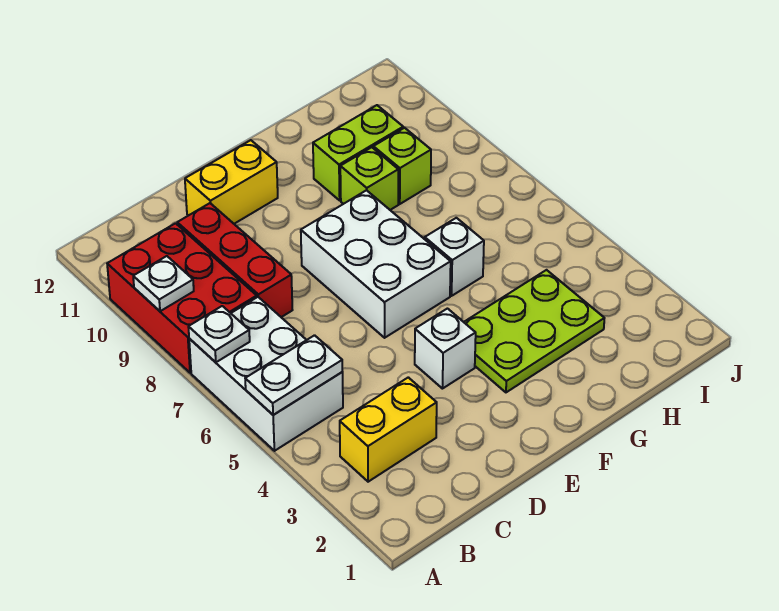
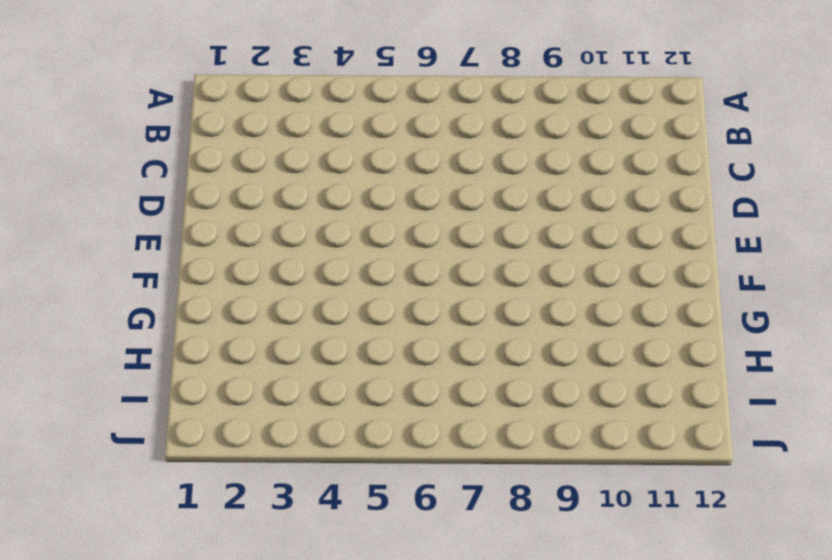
none -> white 2x3 brick [189,297,343,451]
none -> red 2x3 brick [107,223,257,373]
none -> yellow 1x2 brick [340,377,437,482]

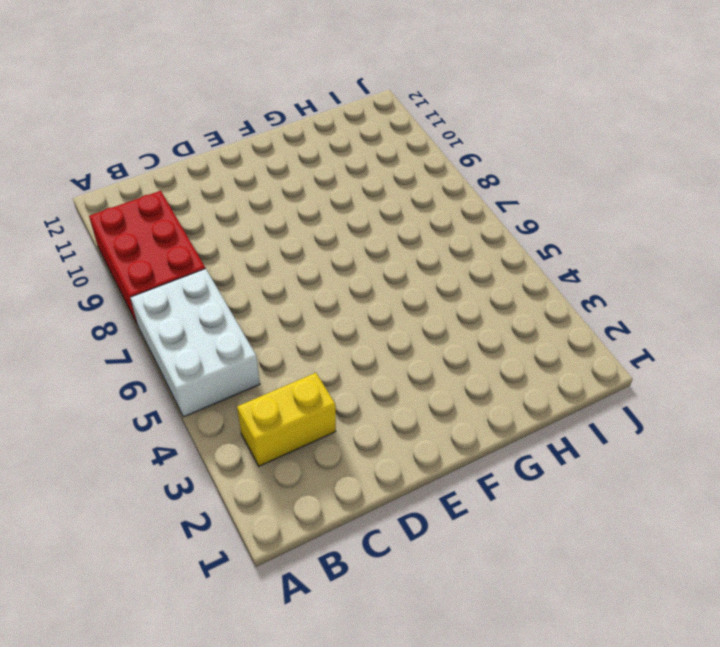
none -> red 1x3 brick [177,203,292,317]
none -> yellow 1x2 brick [185,140,278,224]
none -> white 1x1 brick [415,309,476,389]

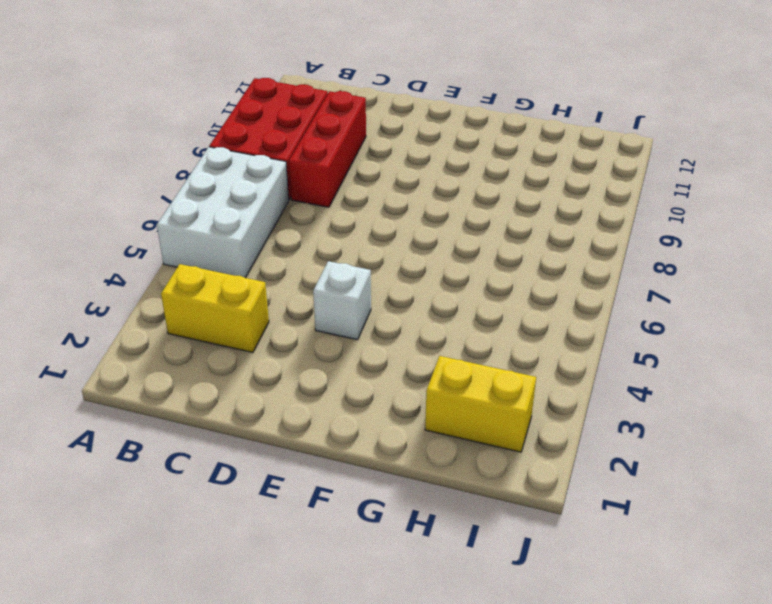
yellow 1x2 brick [425,356,536,452] -> yellow 1x2 brick moved to [185,140,278,224]
none -> white 2x3 brick [301,190,451,338]
none -> lime 2x3 plate [464,270,604,392]
none -> white 1x1 brick [425,218,484,296]

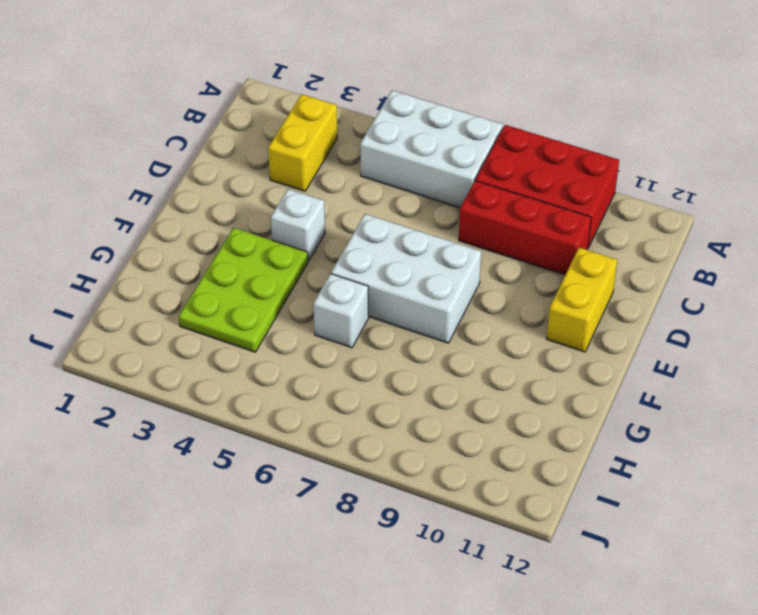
none -> lime 1x1 brick [340,147,398,210]
none -> lime 1x2 brick [313,105,403,200]
none -> lime 1x1 brick [373,128,431,204]

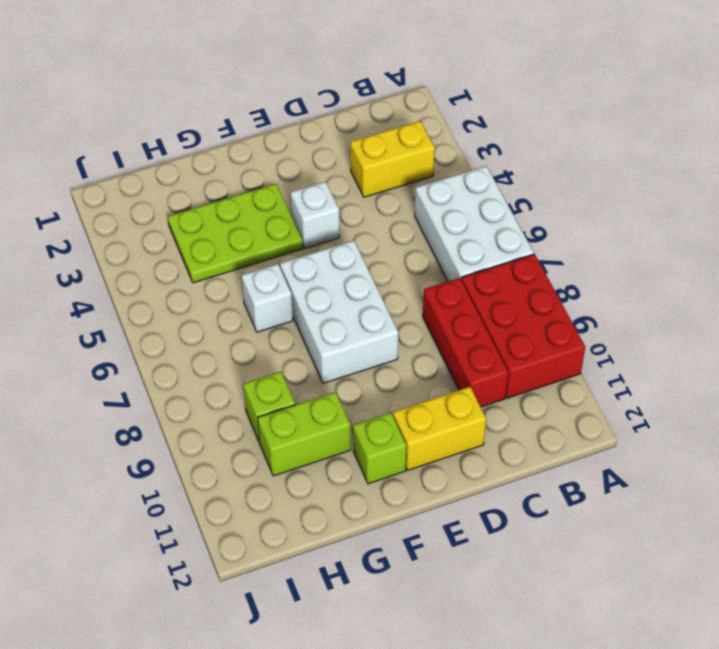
lime 1x1 brick [353,413,407,484] -> lime 1x1 brick moved to [340,147,398,210]
none -> white 1x2 plate [245,335,342,415]
none -> white 1x1 plate [188,306,250,362]
none -> white 1x1 plate [133,256,194,311]

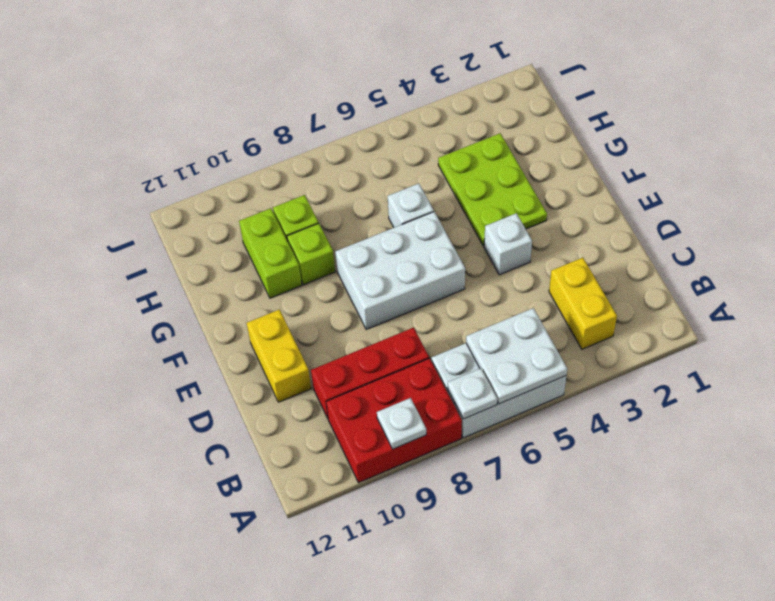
white 2x2 plate [466,308,567,404] -> white 1x2 plate [245,335,342,415]

